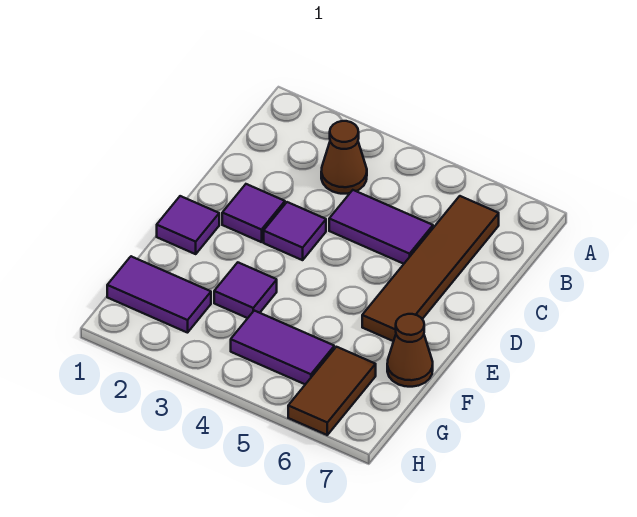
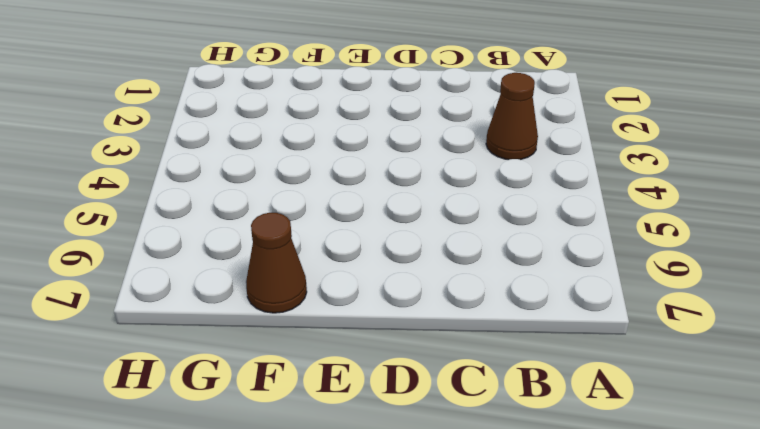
none -> brown 1x4 tile [362,196,499,341]
none -> purple 1x2 tile [329,190,433,264]

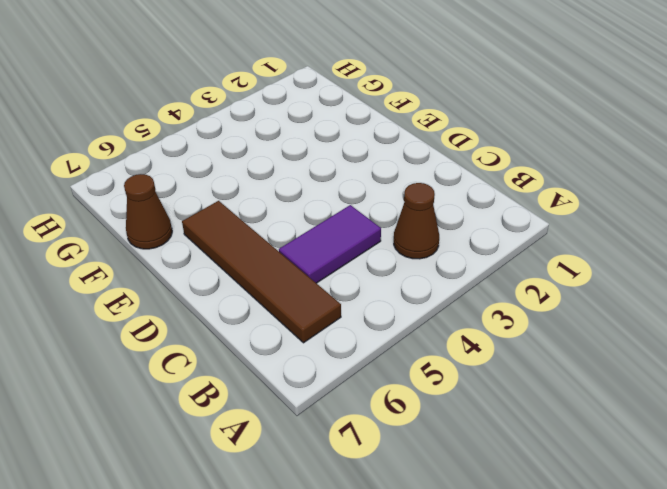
none -> purple 1x1 tile [222,184,285,242]
none -> purple 1x1 tile [264,202,326,260]

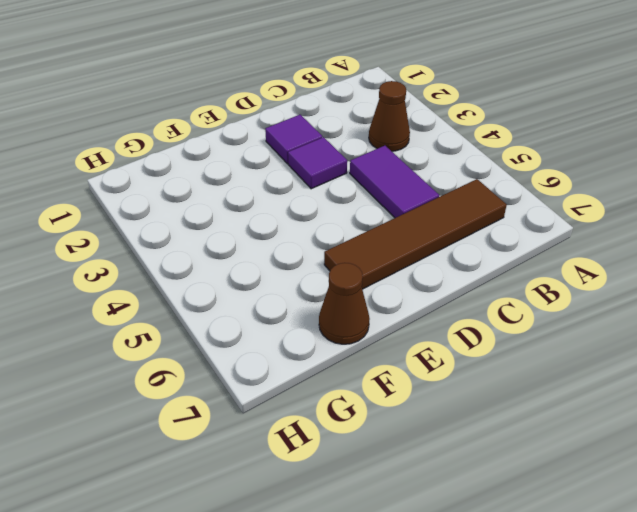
none -> purple 1x1 tile [157,196,219,254]
none -> purple 1x1 tile [214,262,277,318]

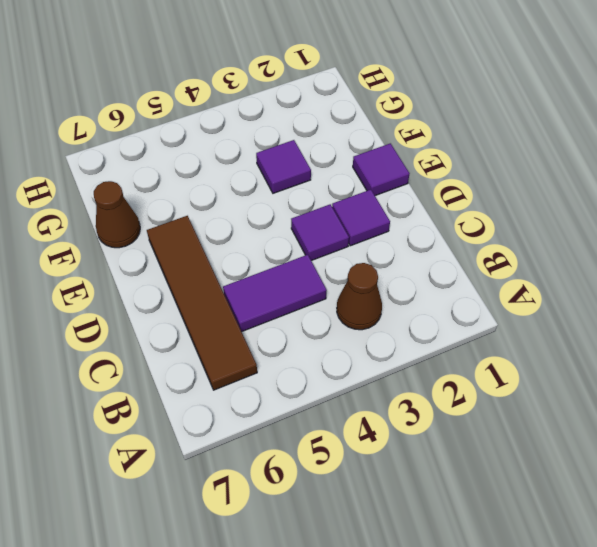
none -> purple 1x2 tile [107,256,211,333]
none -> purple 1x2 tile [231,311,334,384]

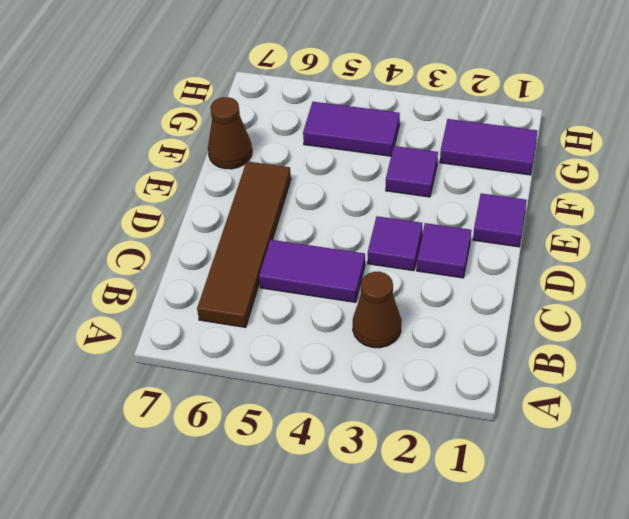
none -> brown 1x2 tile [288,347,376,435]

